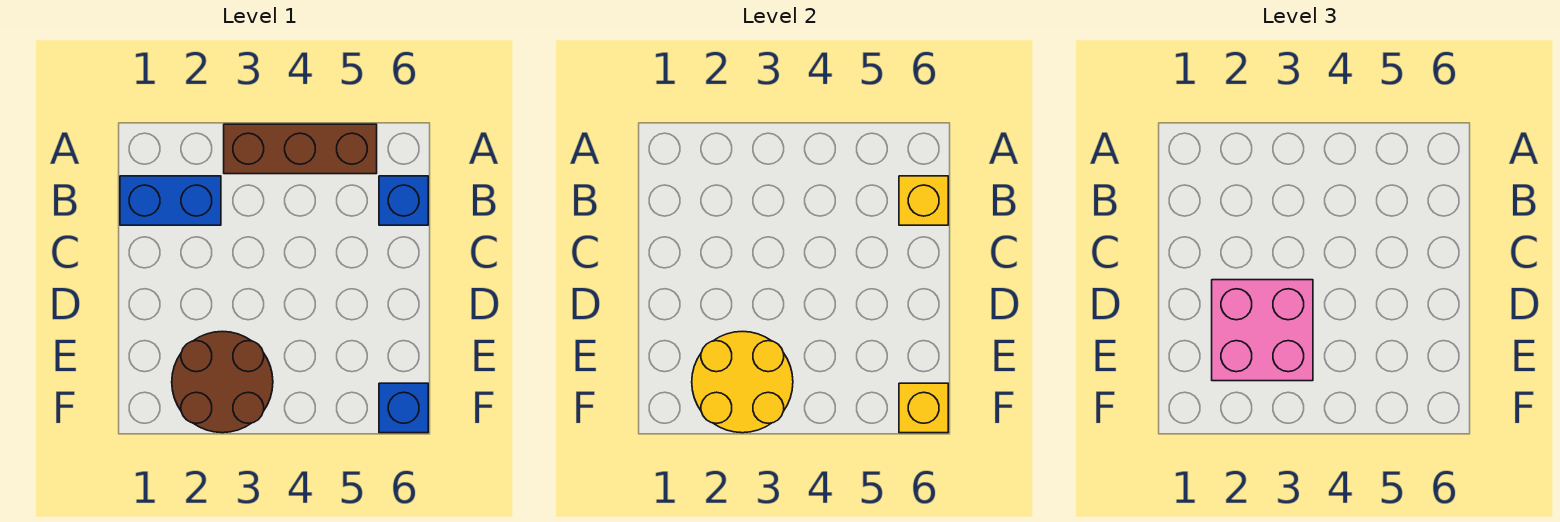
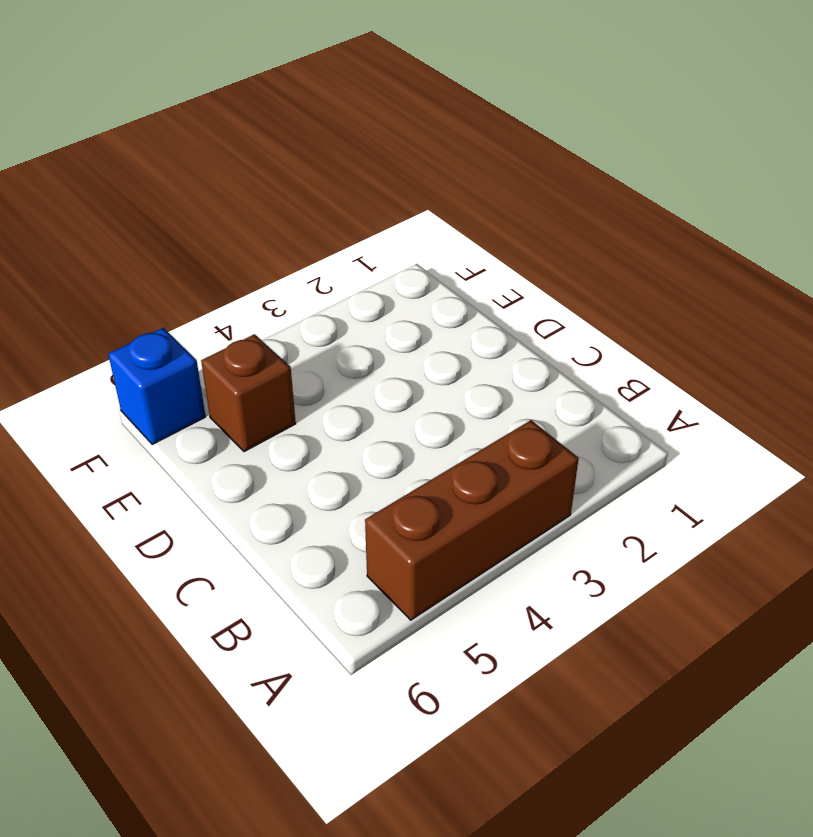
brown 1x1 brick [201,334,296,452] -> none
none -> blue 1x2 brick [120,176,221,225]
none -> blue 1x1 brick [379,176,428,225]

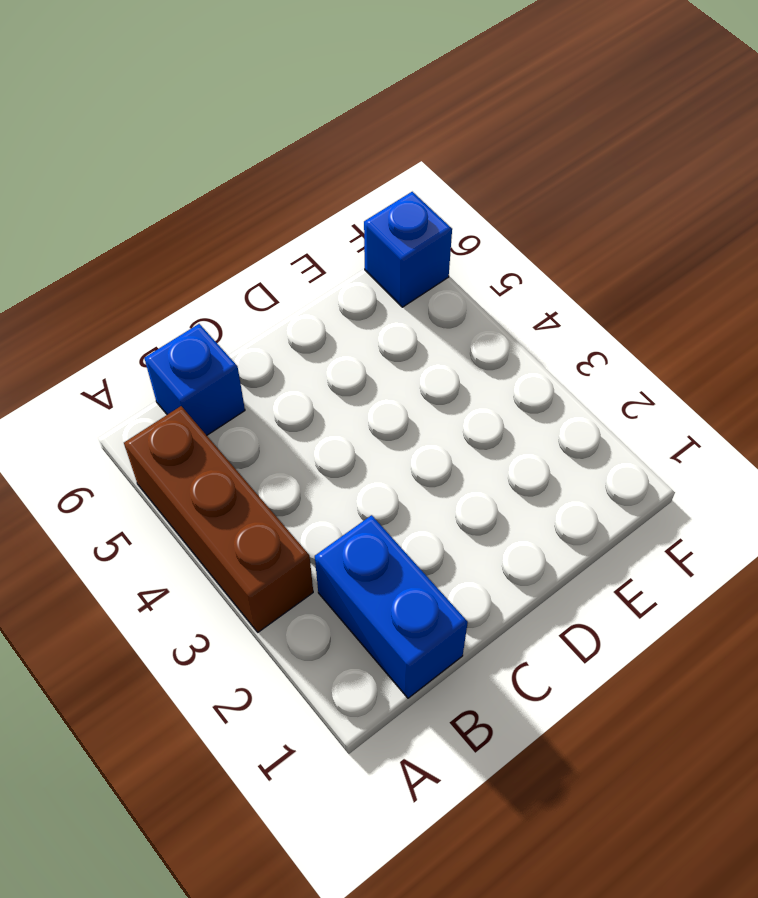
none -> brown 2x2 round brick [172,331,273,433]
none -> yellow 1x1 brick [899,176,948,225]

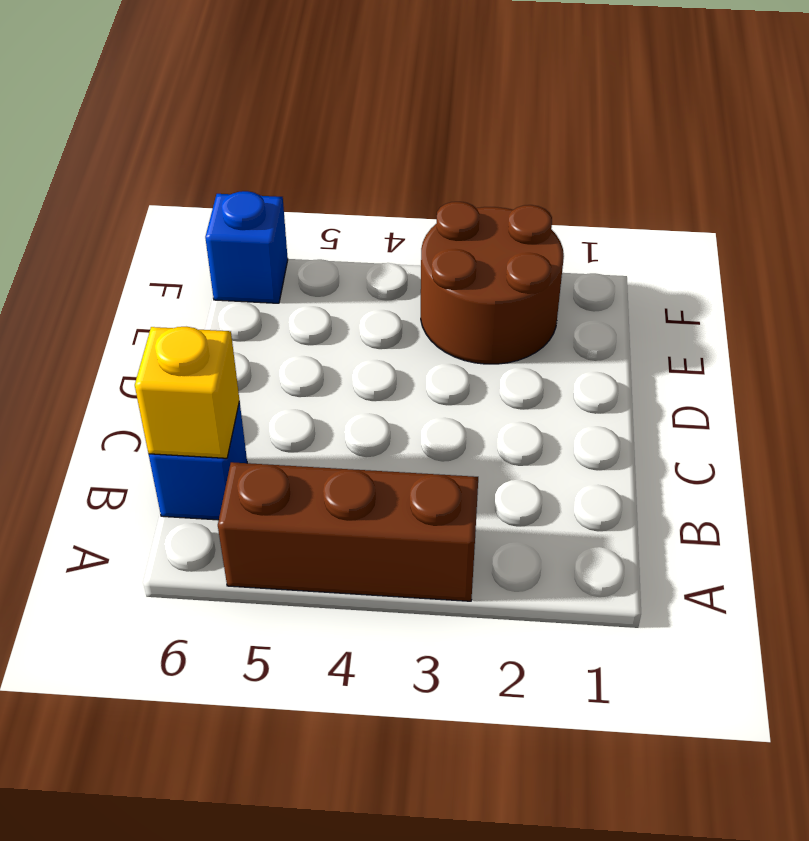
none -> blue 1x2 brick [120,176,221,225]
none -> yellow 2x2 round brick [692,331,793,433]

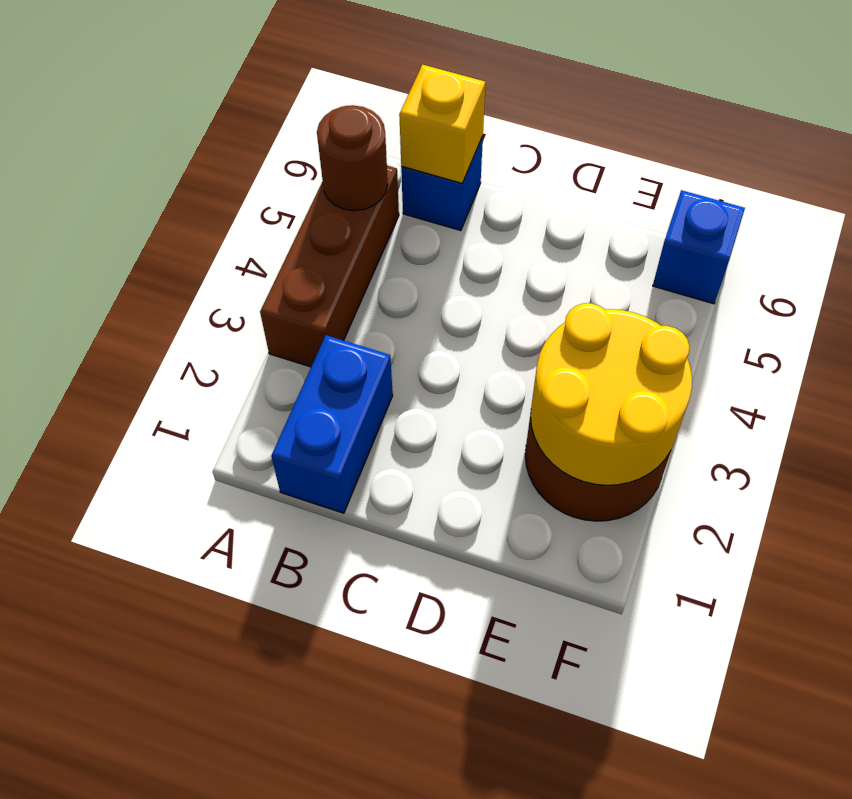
brown 1x1 round brick [317,105,388,211] -> none
none -> yellow 1x1 brick [899,383,948,433]
none -> pink 2x2 brick [1212,280,1313,381]

